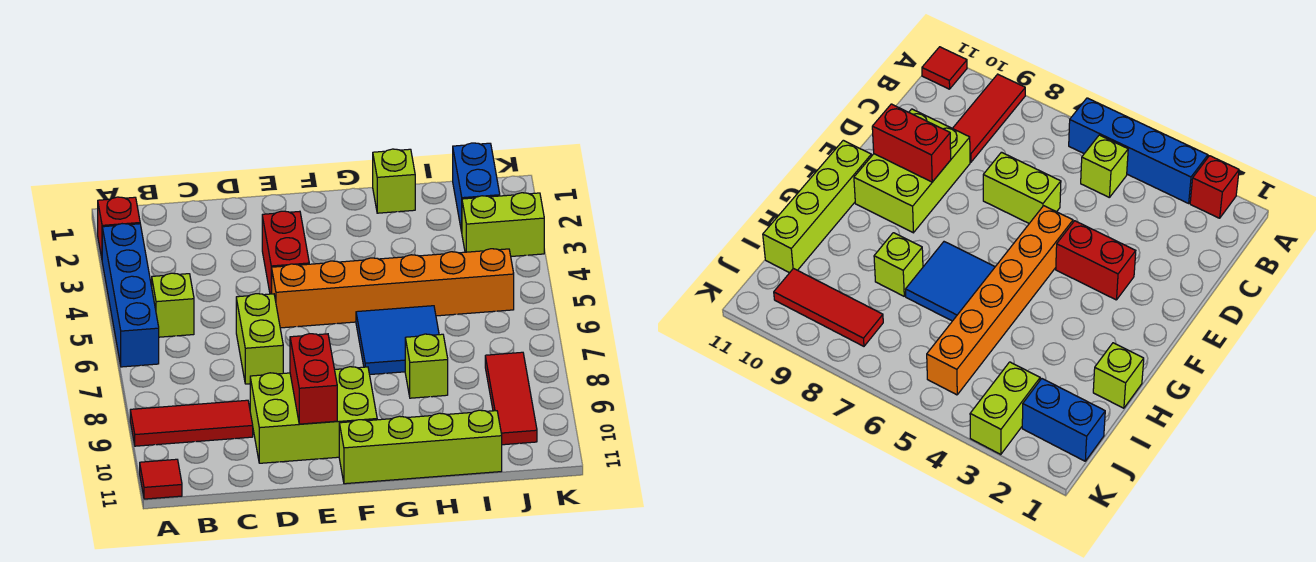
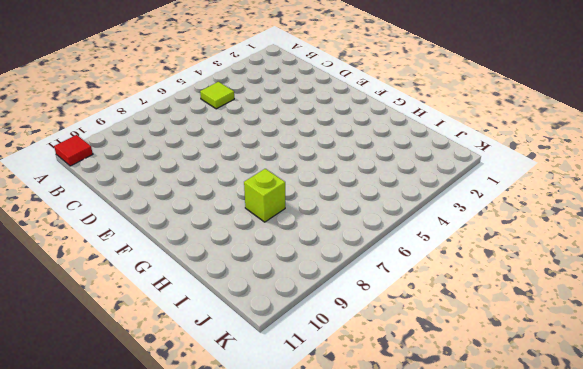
lime 1x1 tile [200,82,234,109] -> lime 1x1 brick [152,273,194,337]
none -> red 1x1 brick [98,197,140,258]
none -> blue 1x4 brick [102,224,159,367]
none -> red 1x3 tile [130,400,253,446]

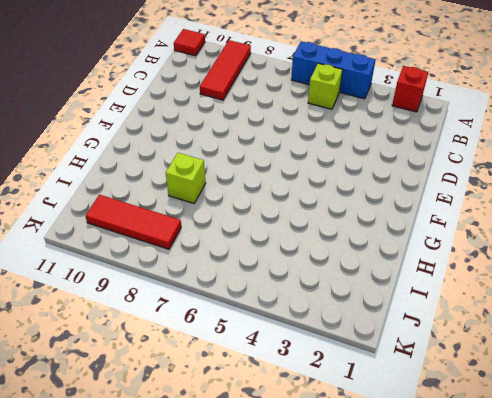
blue 1x3 brick [291,41,376,99] -> blue 1x4 brick [102,224,159,367]
none -> lime 1x2 brick [236,294,283,384]
none -> lime 2x3 brick [250,367,377,463]
none -> red 1x2 brick [262,211,309,294]

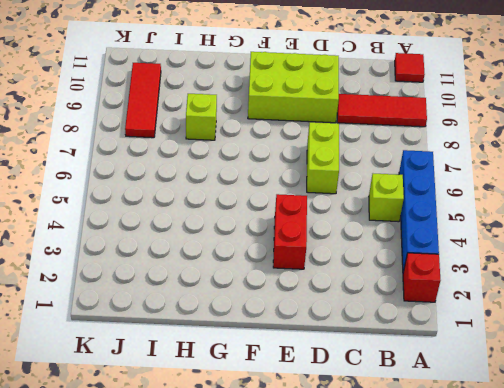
none -> orange 1x6 brick [272,249,514,328]
none -> lime 1x4 brick [339,410,502,484]
none -> blue 2x2 tile [356,306,439,375]

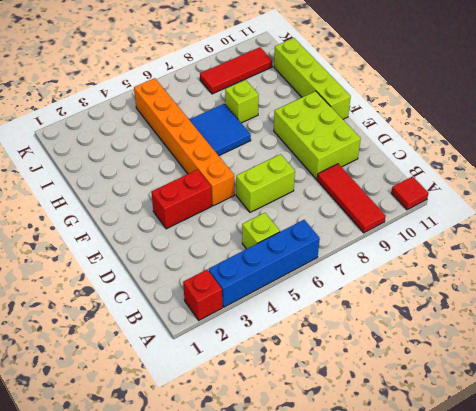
none -> lime 1x1 brick [373,149,415,213]
none -> blue 1x2 brick [453,143,500,232]
none -> lime 1x2 brick [462,193,544,256]

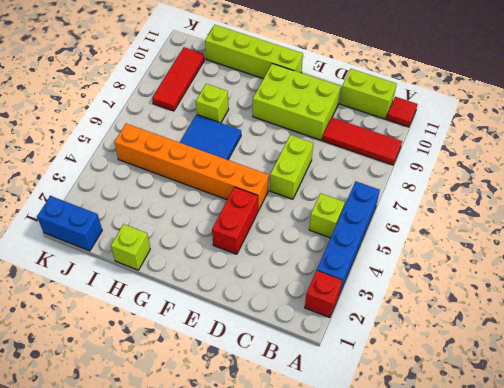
lime 1x2 brick [340,69,397,119] -> lime 1x2 brick moved to [462,193,544,256]
blue 1x2 brick [37,196,102,251] -> blue 1x2 brick turned to [453,143,500,232]
none -> red 1x2 brick [290,334,337,424]

